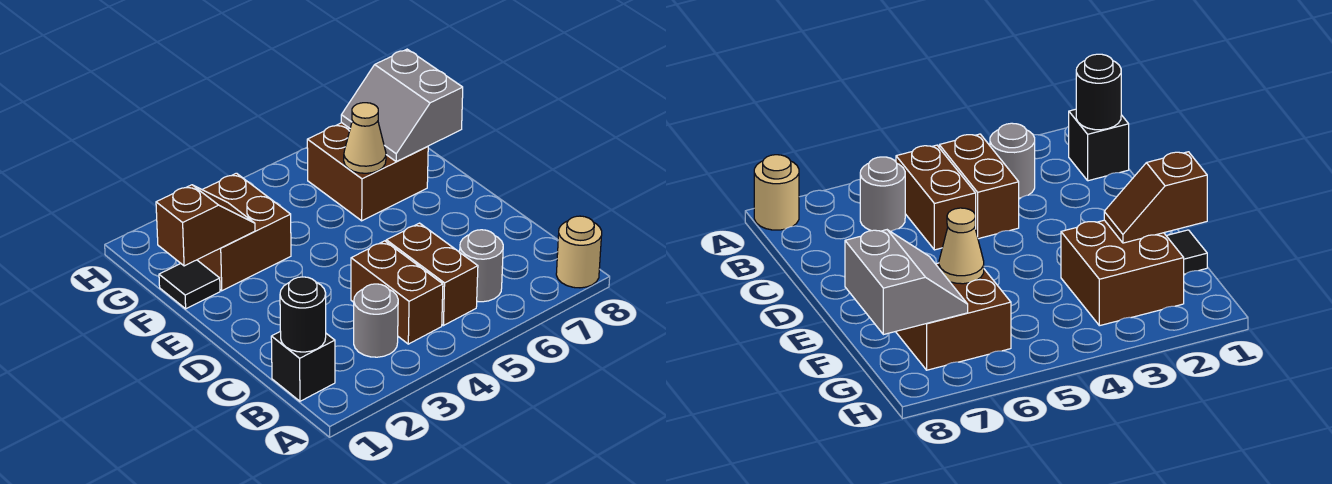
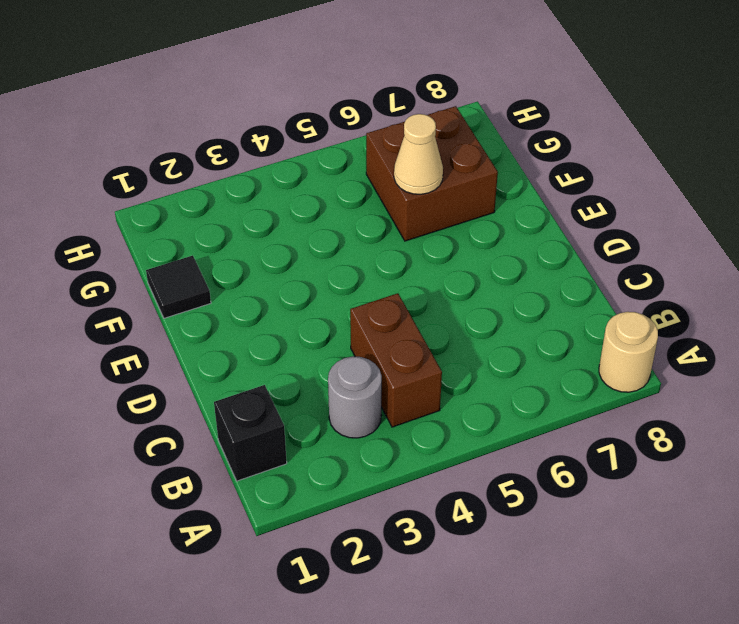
none -> brown 1x2 brick [386,223,478,326]
none -> grey 1x1 round brick [460,230,503,302]
none -> brown 2x2 brick [198,173,291,291]

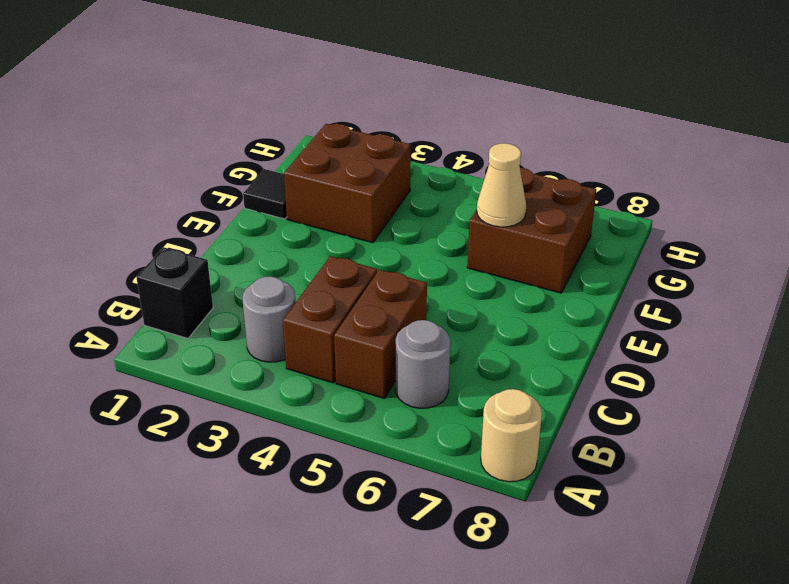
none -> black 1x1 round brick [280,277,326,352]
none -> brown 1x2 slope [156,185,255,266]
none -> grey 2x2 slope [341,49,463,161]

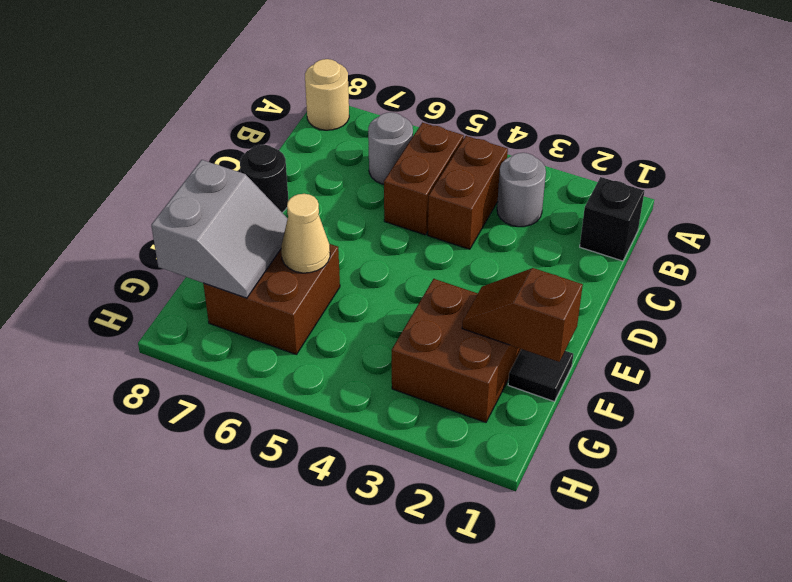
black 1x1 round brick [240,145,288,213] -> black 1x1 round brick moved to [280,277,326,352]

